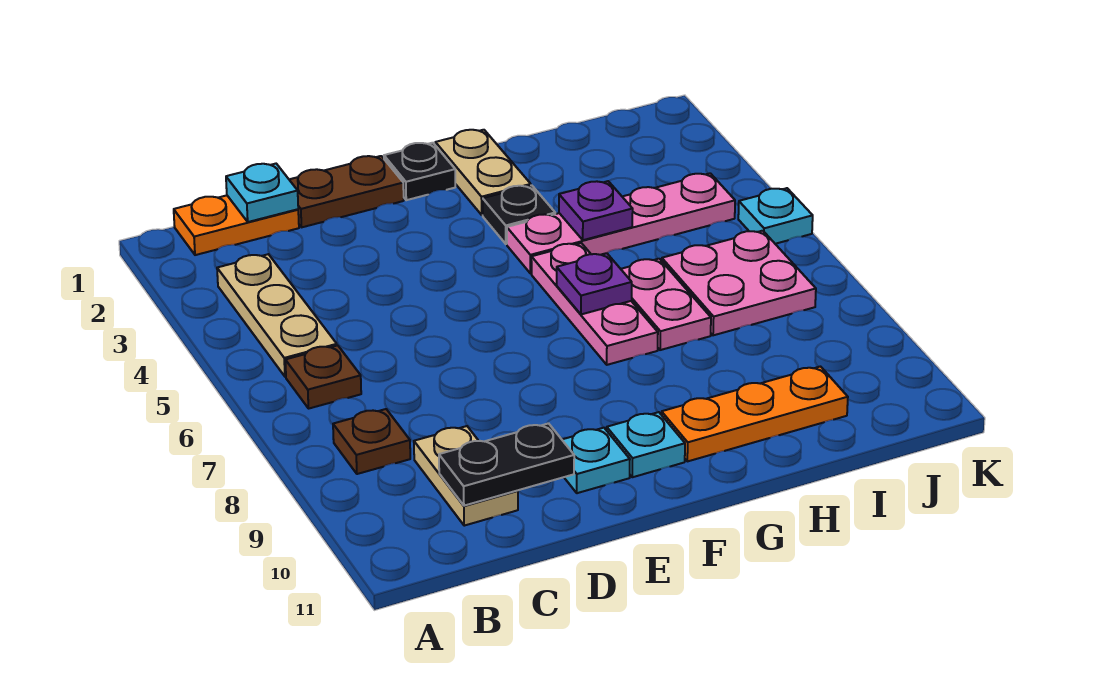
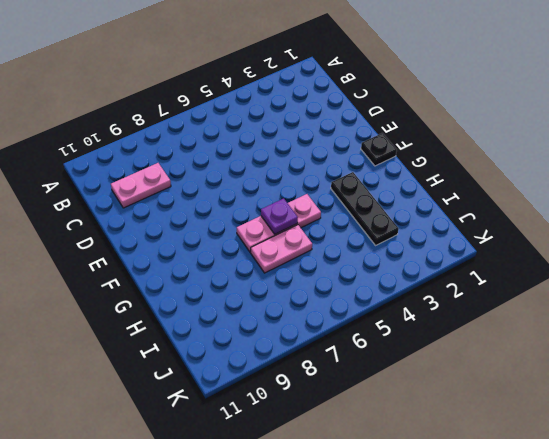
pink 1x2 plate [111,163,171,208] -> tan 1x2 plate [414,426,518,526]
black 1x3 plate [331,172,399,245] -> black 1x1 plate [483,185,555,244]
none -> orange 1x2 plate [174,195,299,255]
none -> tan 1x3 plate [217,254,337,377]
none -> brown 1x1 plate [285,345,361,409]

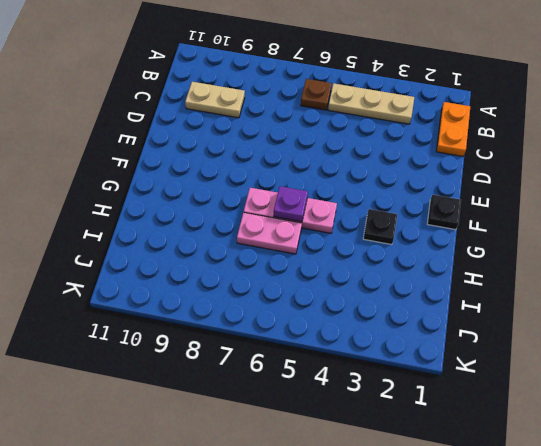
none -> brown 1x1 plate [333,409,410,474]
none -> brown 1x2 plate [289,156,404,227]
none -> cyan 1x1 plate [562,428,630,493]

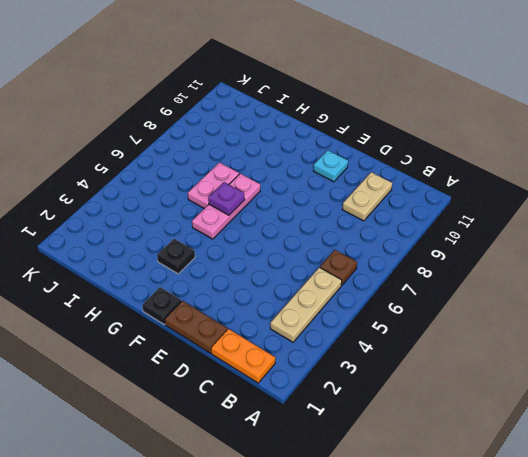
none -> brown 1x1 plate [333,409,410,474]
none -> cyan 1x1 plate [607,412,685,477]
none -> tan 1x2 plate [435,130,531,215]

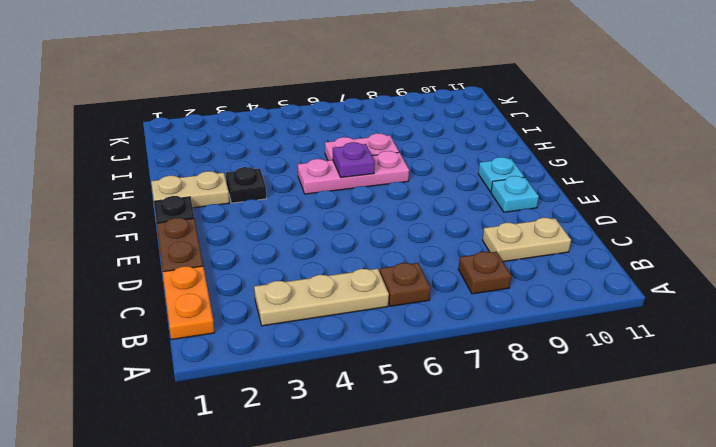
none -> pink 1x4 plate [507,173,735,273]
none -> orange 1x3 plate [662,367,848,461]
none -> pink 2x2 plate [662,231,816,335]

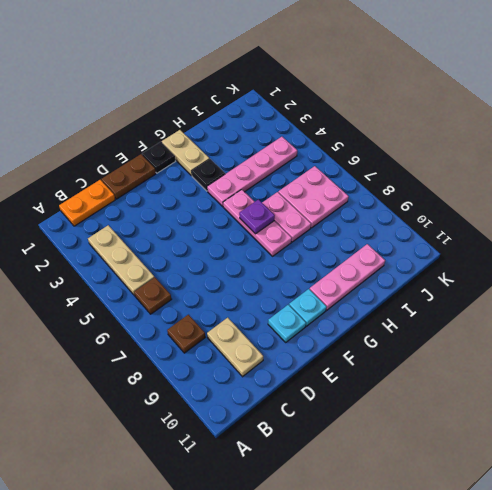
pink 1x3 plate [310,244,385,310] -> orange 1x3 plate [662,367,848,461]
none -> cyan 1x1 plate [738,188,813,244]
none -> cyan 1x1 plate [226,164,298,222]
none -> black 1x2 plate [439,423,574,506]

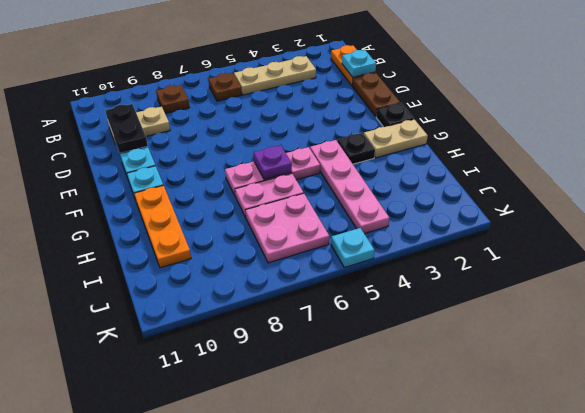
none -> purple 1x1 plate [559,181,633,240]

